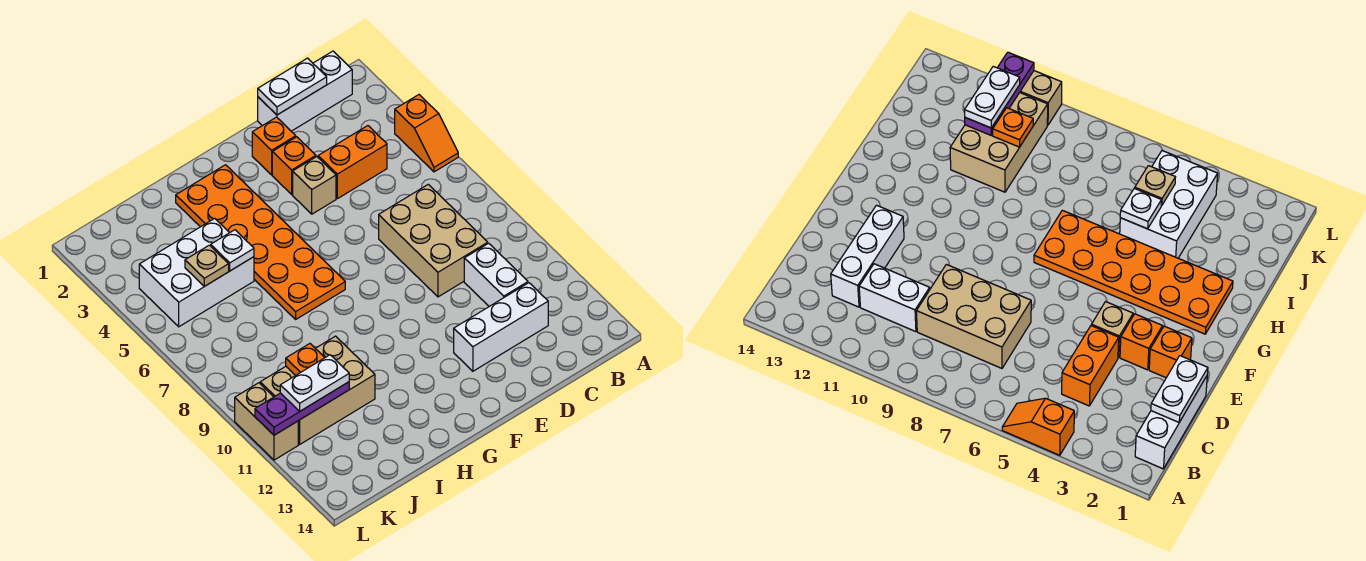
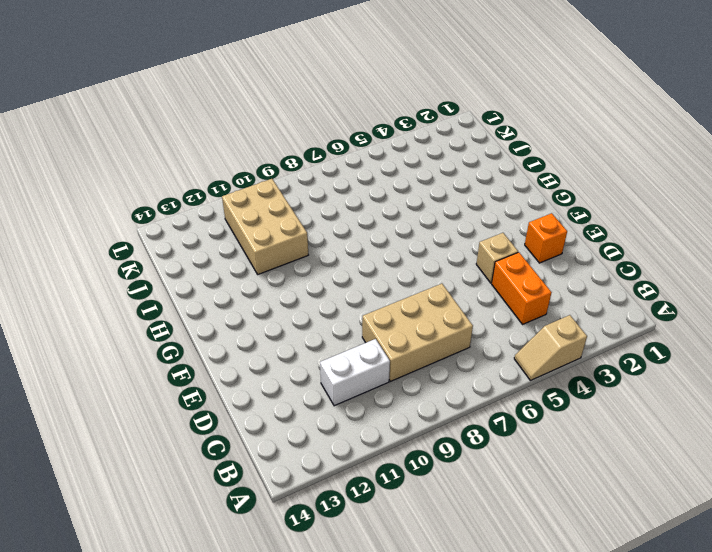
tan 1x2 slope [514,315,587,380] -> orange 1x2 slope [395,95,458,172]
none -> white 1x3 brick [258,51,352,131]
none -> white 1x3 brick [454,283,548,371]
none -> orange 1x1 brick [272,137,316,194]

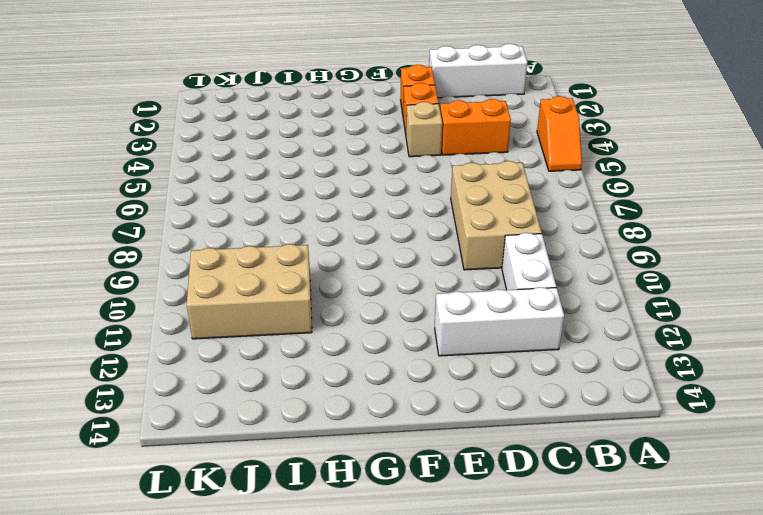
none -> orange 2x6 plate [176,165,345,319]
none -> white 2x3 brick [139,218,254,327]
none -> tan 1x2 brick [235,383,298,460]

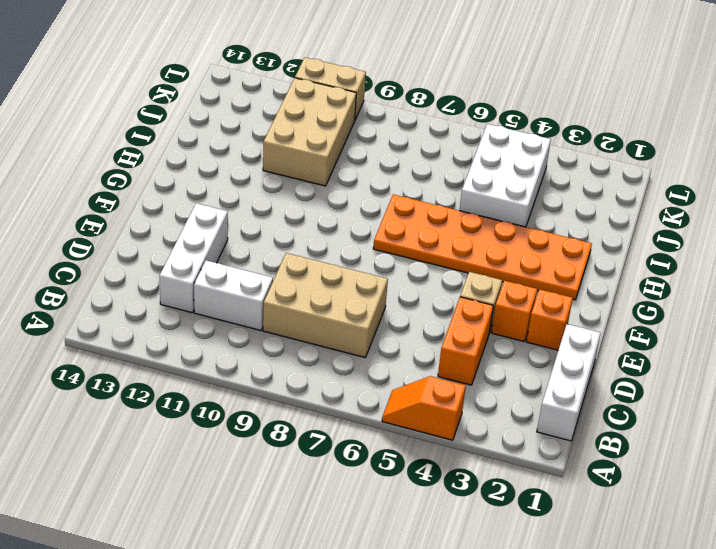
none -> white 1x2 plate [258,58,327,115]
none -> white 1x1 plate [211,230,254,271]
none -> tan 1x1 plate [185,245,229,286]

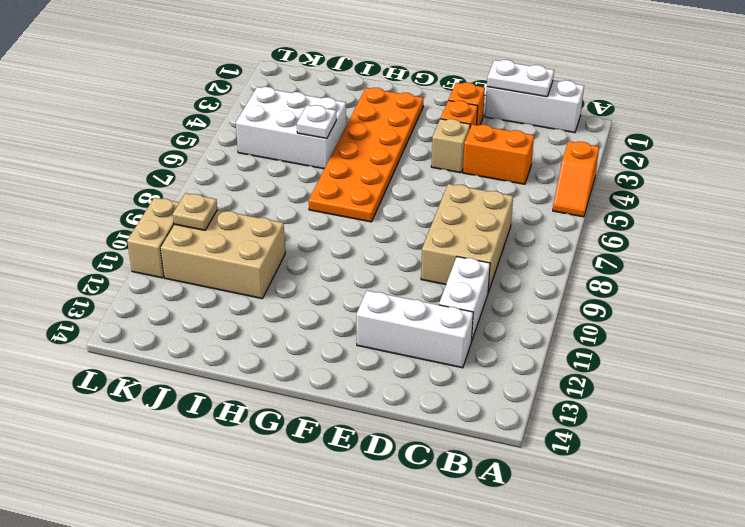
tan 1x1 plate [173,193,217,230] -> tan 1x1 plate moved to [185,245,229,286]
none -> orange 1x1 plate [286,344,325,376]
none -> purple 1x3 plate [255,382,349,435]
none -> white 1x2 plate [280,355,349,411]

